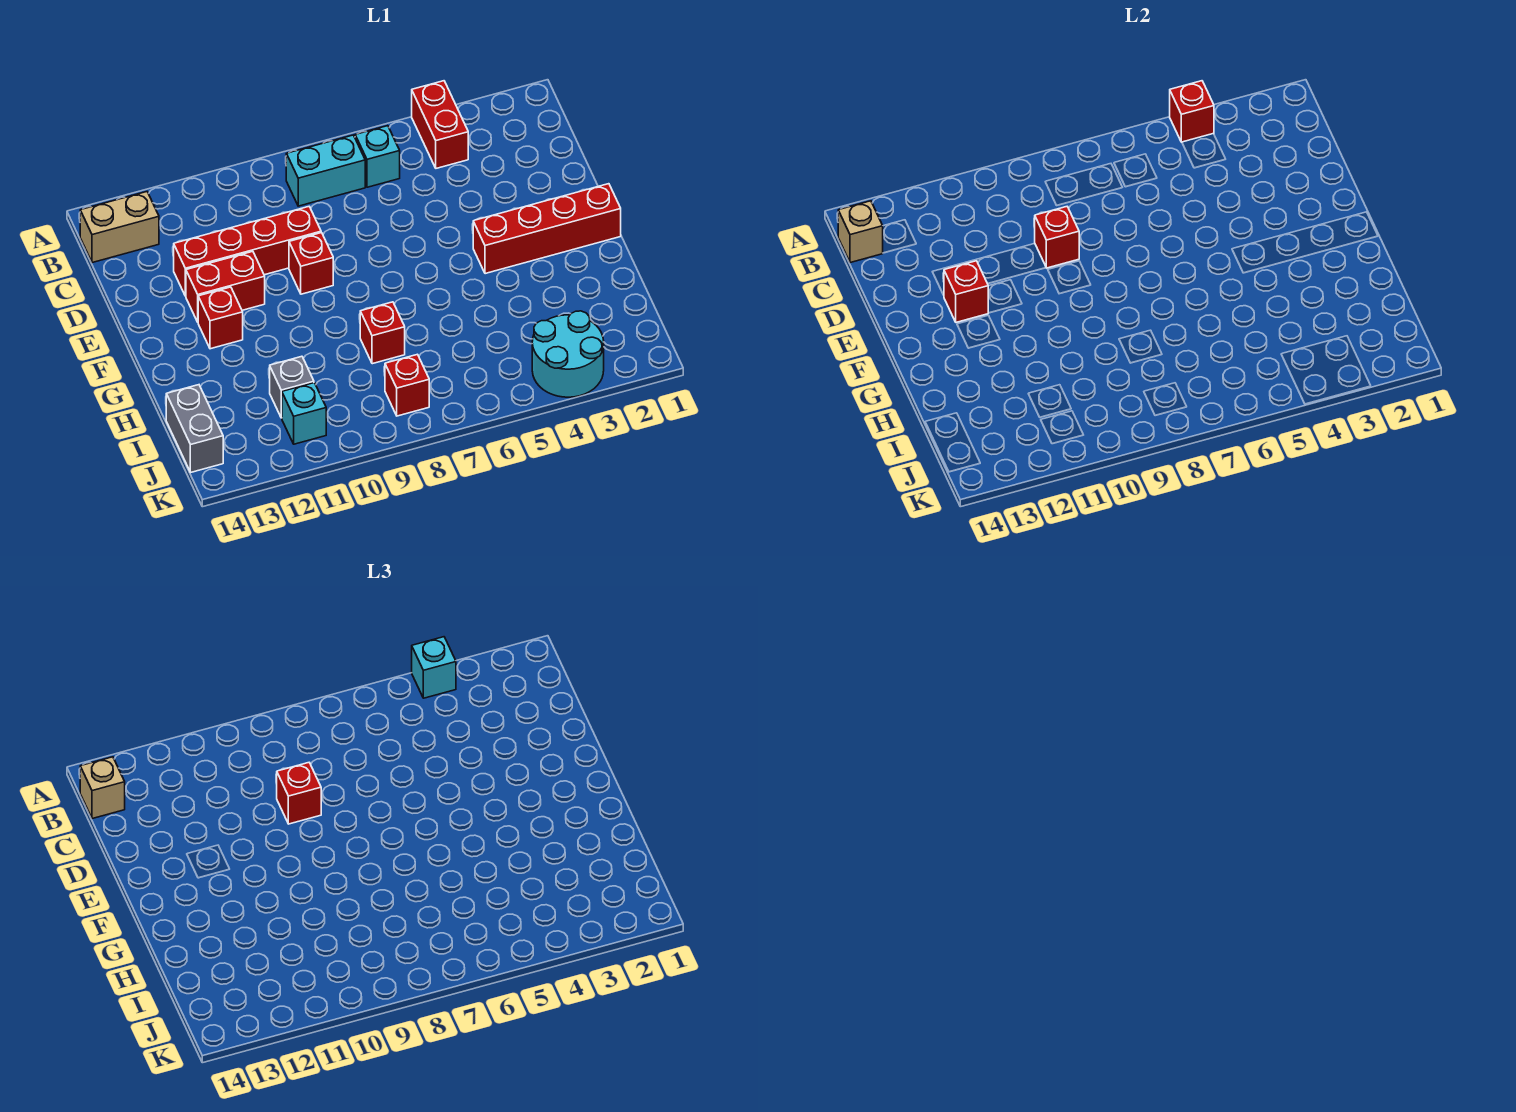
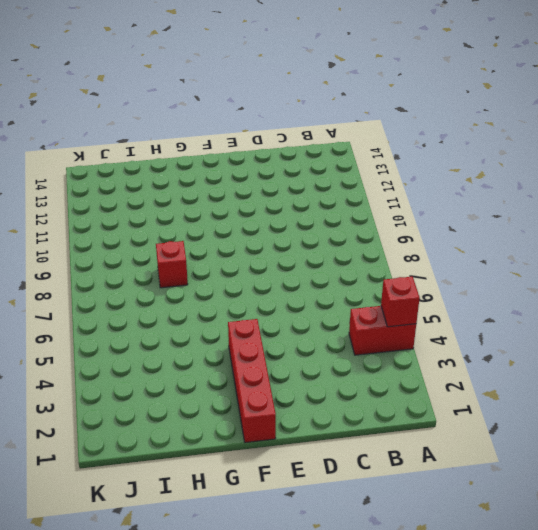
none -> cyan 1x1 brick [355,126,400,187]
none -> cyan 1x2 brick [286,135,365,206]
none -> tan 1x2 brick [80,192,159,263]

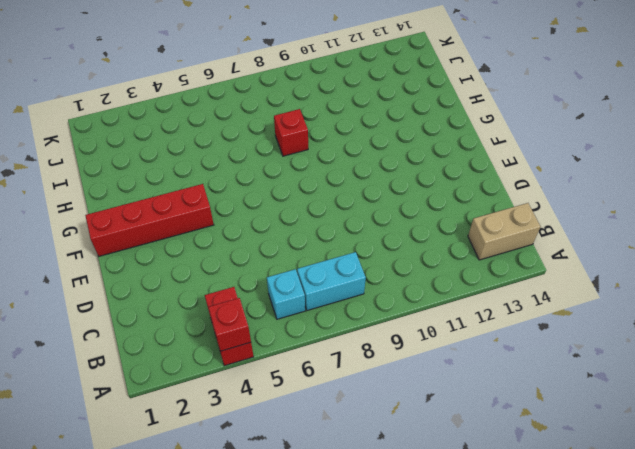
none -> red 1x4 brick [174,207,321,296]
none -> red 1x1 brick [289,233,333,294]
none -> red 1x2 brick [186,251,265,322]

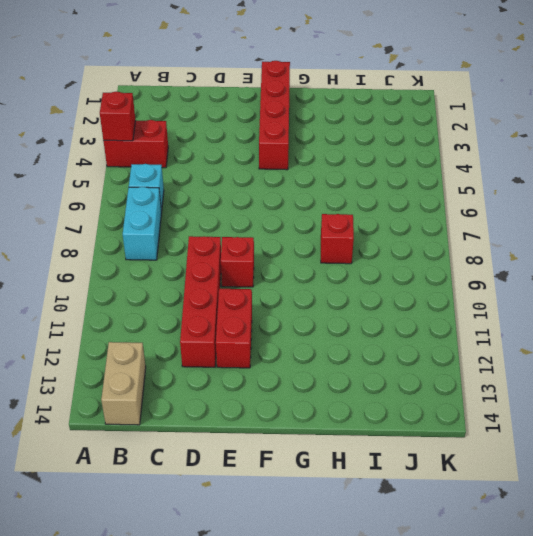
none -> red 1x1 brick [198,287,243,349]
none -> grey 1x1 brick [270,356,314,418]
none -> grey 1x2 brick [166,385,223,472]

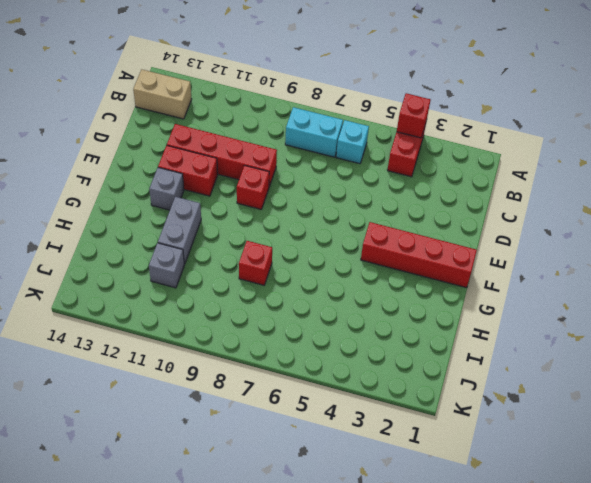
grey 1x1 brick [149,168,184,210] -> red 1x1 brick [198,287,243,349]
grey 1x2 brick [158,197,201,264] -> grey 1x2 brick moved to [166,385,223,472]
none -> cyan 2x2 round brick [532,311,604,397]
none -> red 1x1 brick [385,354,429,416]
none -> cyan 1x1 brick [282,383,326,444]

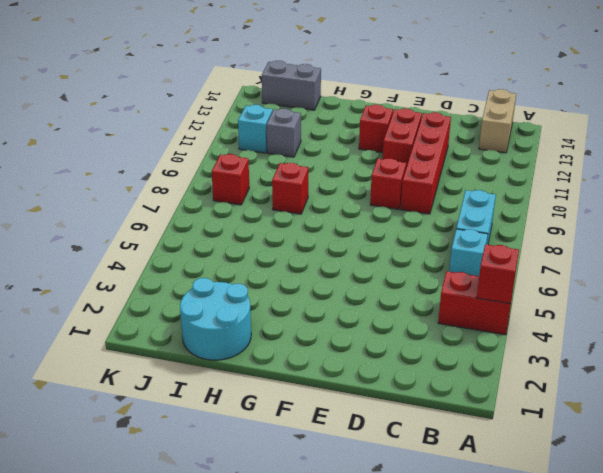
cyan 2x2 round brick [180,278,251,360] -> cyan 2x2 round brick moved to [532,311,604,397]
none -> red 1x4 brick [473,184,621,274]
none -> tan 1x1 brick [838,201,883,263]
none -> red 1x1 brick [1035,207,1079,268]

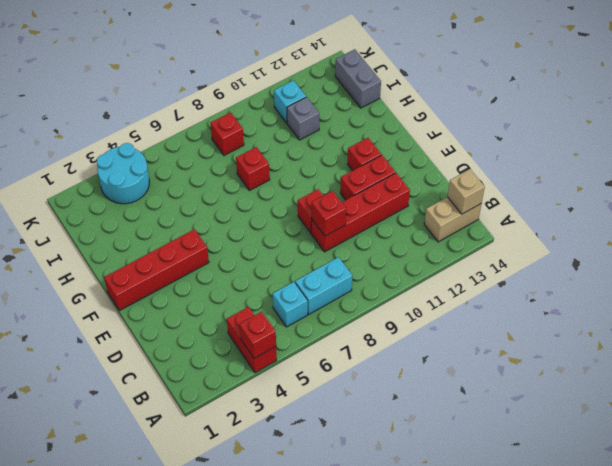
none -> red 1x1 brick [944,261,988,322]
none -> cyan 1x1 brick [412,637,456,698]
none -> tan 1x1 brick [80,757,125,819]

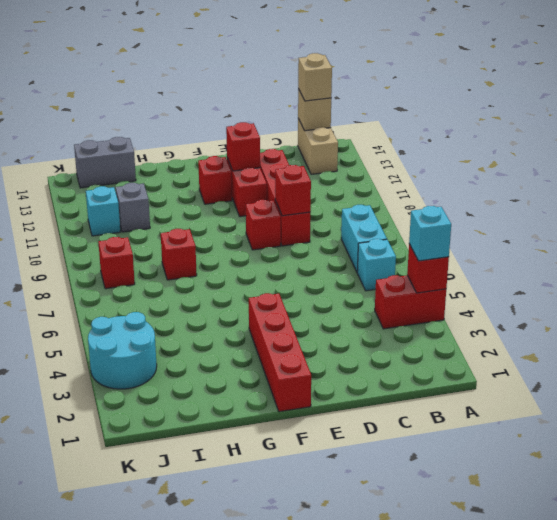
none -> red 1x1 brick [277,763,321,824]

